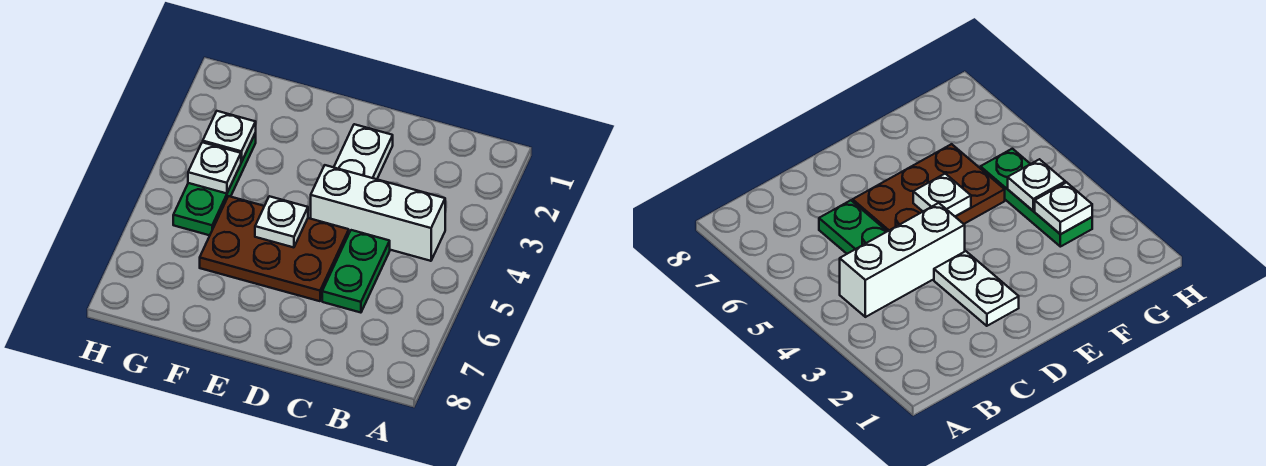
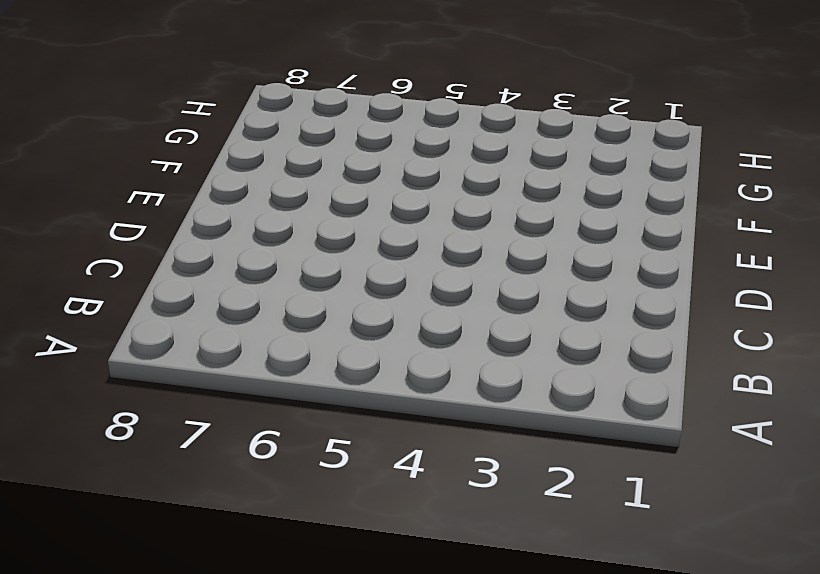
none -> white 1x3 brick [311,165,445,261]
none -> green 1x2 plate [322,230,390,313]

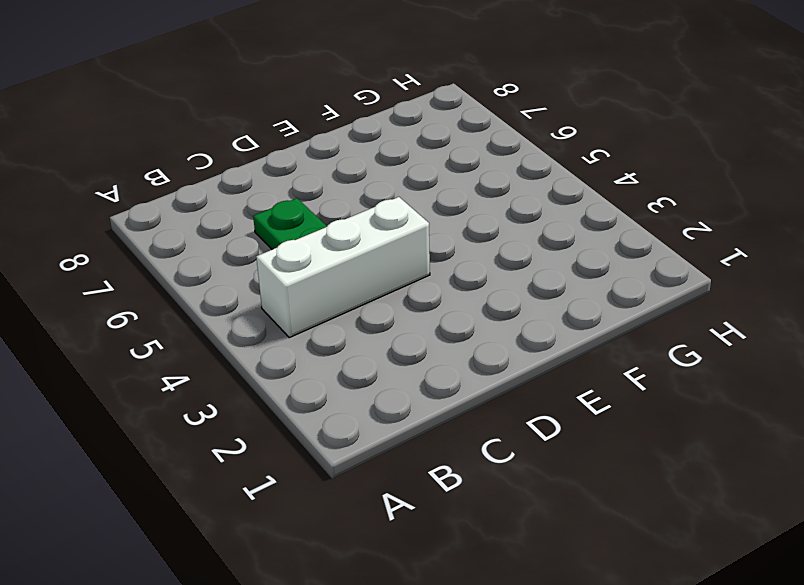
none -> white 1x2 plate [334,124,393,179]
none -> brown 2x3 plate [200,196,349,301]

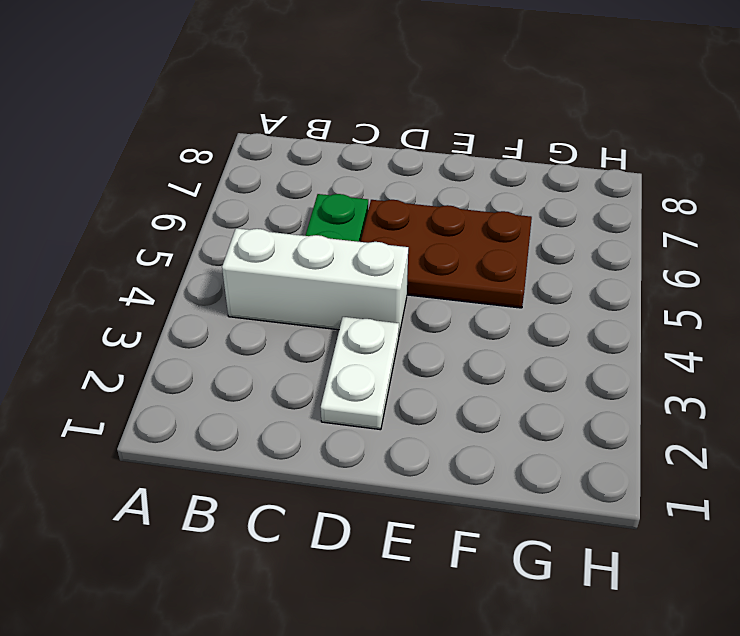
none -> green 1x3 plate [173,133,256,235]
none -> white 1x1 plate [255,196,308,247]

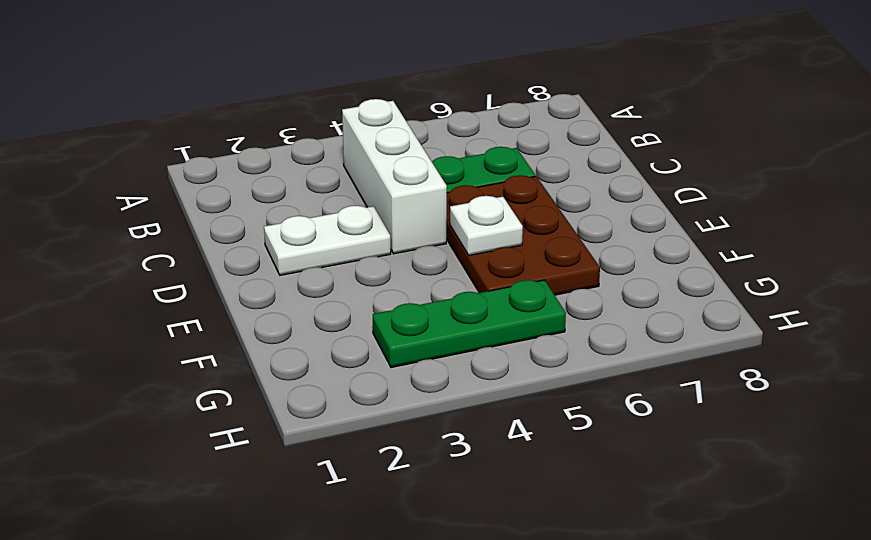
none -> white 1x1 plate [203,111,256,162]
none -> white 1x1 plate [188,142,241,194]

